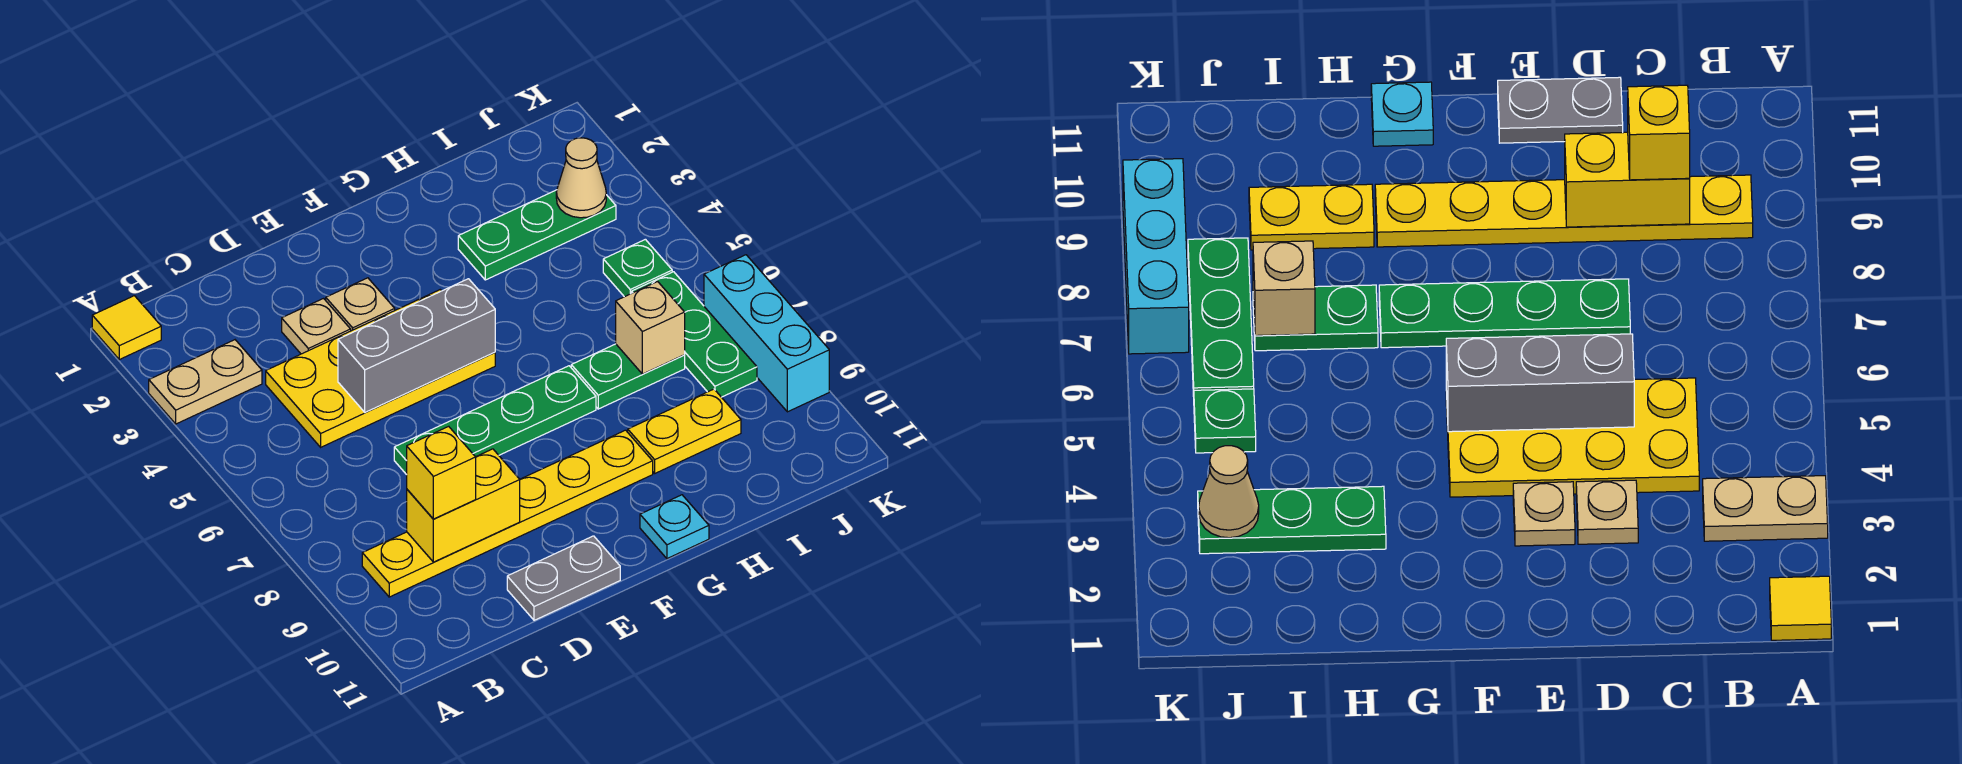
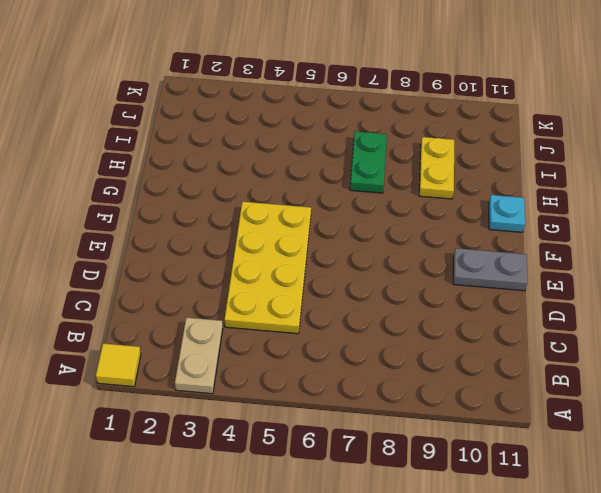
grey 1x2 plate [453,248,528,291] -> grey 1x2 plate turned to [507,536,620,620]
none -> yellow 1x6 plate [362,430,653,597]
none -> tan 1x1 plate [282,299,351,354]
none -> green 1x4 plate [394,366,596,475]

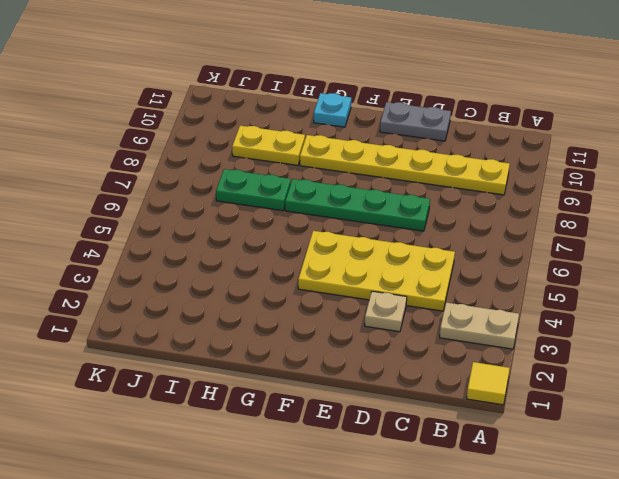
none -> tan 1x1 plate [326,278,395,331]
none -> green 1x3 plate [458,190,616,280]
none -> green 1x1 plate [603,239,672,297]

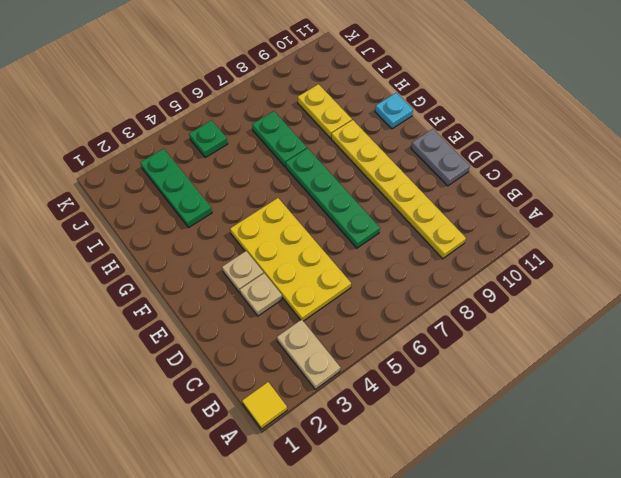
none -> green 1x3 plate [632,272,757,397]
none -> cyan 1x3 brick [704,255,829,412]
none -> yellow 1x2 brick [407,449,520,562]

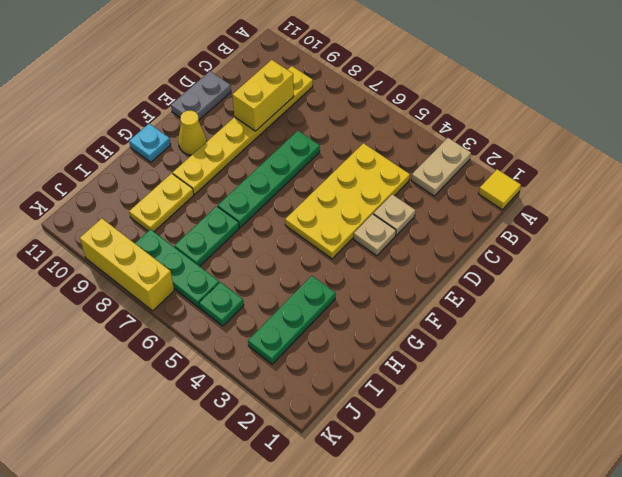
yellow 1x1 cone [178,111,207,155] -> none
yellow 1x3 brick [80,218,174,311] -> cyan 1x3 brick [704,255,829,412]
none -> grey 1x3 brick [338,279,495,413]
none -> tan 1x1 brick [616,282,685,374]
none -> tan 1x1 cone [556,138,606,218]

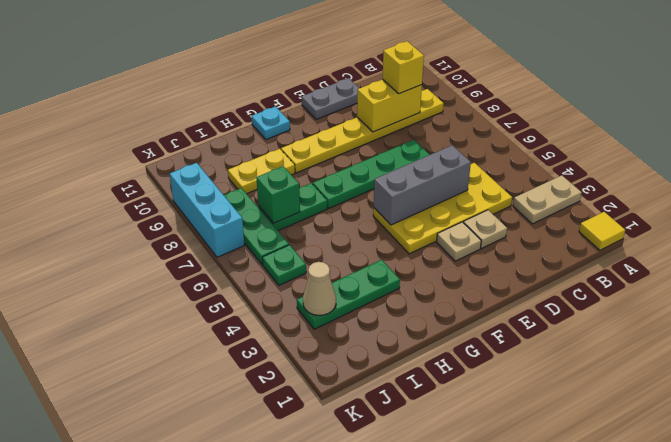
green 1x1 brick [256,166,300,223] -> tan 1x1 brick [616,282,685,374]

